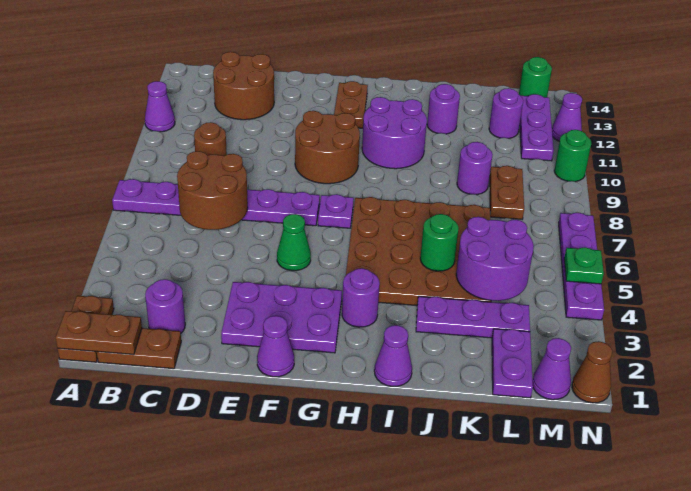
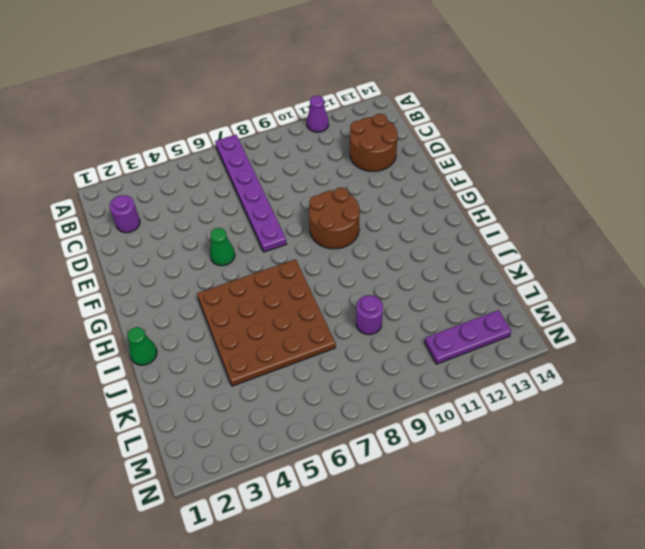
green 1x1 cone [128,327,157,365] -> purple 1x1 cone [374,325,412,386]
none -> brown 1x2 plate [58,296,114,362]
none -> brown 1x2 plate [97,328,181,369]
none -> brown 1x1 round brick [194,122,227,156]
none -> purple 2x3 plate [221,282,342,353]

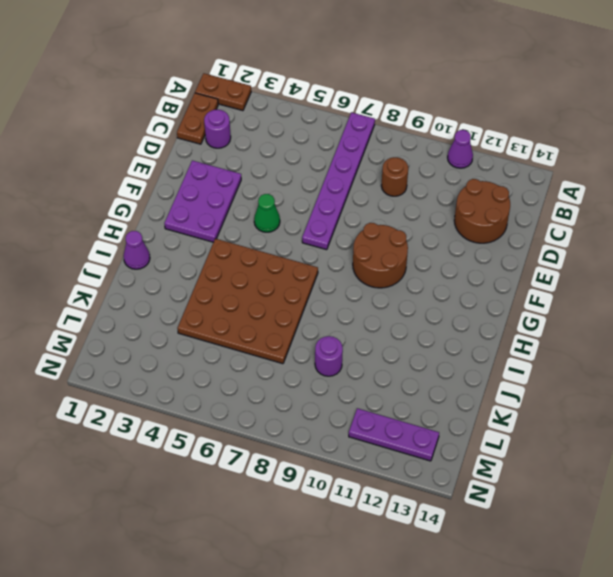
none -> purple 1x1 cone [257,316,294,377]
none -> purple 1x1 plate [318,194,354,228]
none -> brown 1x2 plate [334,81,368,128]
none -> purple 1x1 round brick [342,268,380,327]

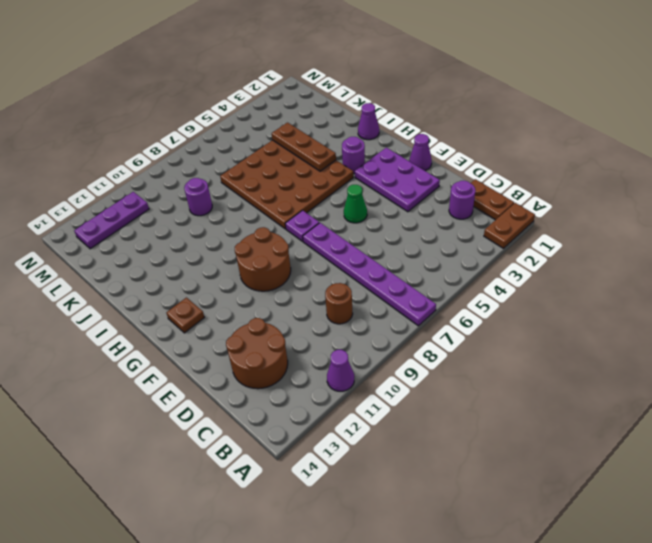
brown 1x1 plate [166,298,204,333] -> brown 1x2 plate [334,81,368,128]
brown 1x3 plate [272,123,336,171] -> purple 2x2 round brick [456,217,534,301]
none -> purple 2x2 round brick [362,97,427,169]
none -> purple 1x3 plate [416,296,530,338]
none -> purple 1x1 round brick [427,84,460,134]
none -> purple 1x2 plate [492,329,533,398]

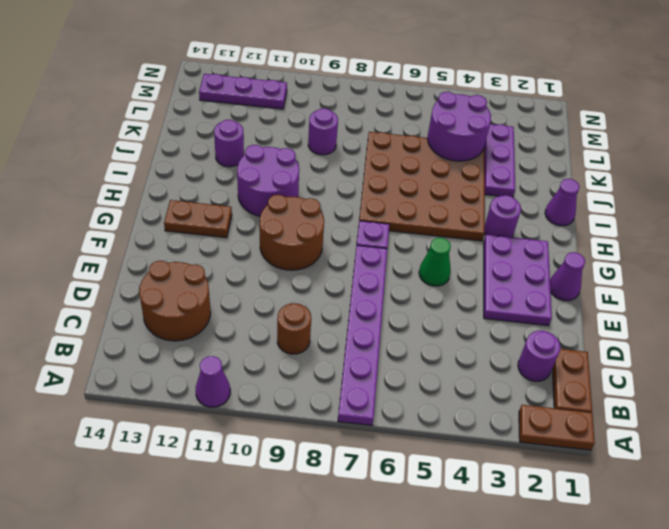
none -> purple 1x2 plate [492,329,533,398]
none -> brown 1x2 plate [490,166,524,219]
none -> purple 1x1 round brick [489,88,523,139]
none -> purple 1x1 cone [533,338,571,400]

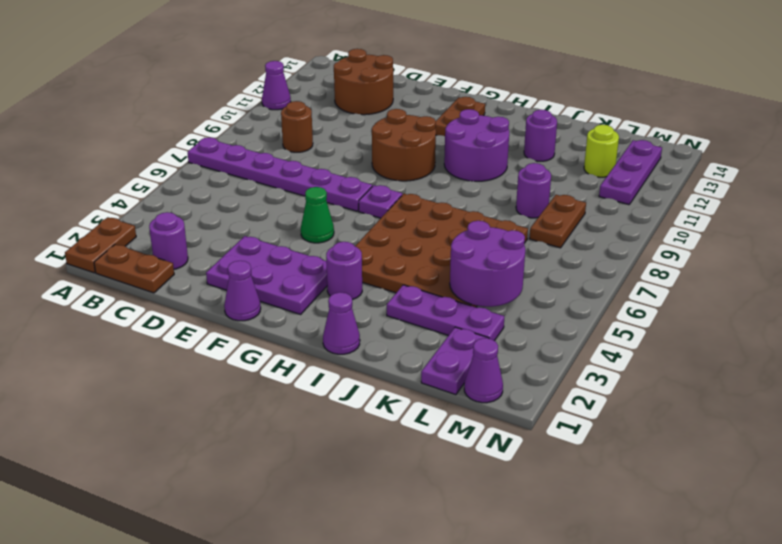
lime 1x1 round brick [584,125,619,177] -> purple 1x1 round brick [489,88,523,139]
none -> green 1x1 round brick [519,57,552,97]
none -> brown 1x1 cone [572,341,612,403]
none -> purple 1x4 plate [559,213,604,320]
none -> green 1x1 round brick [554,130,592,182]

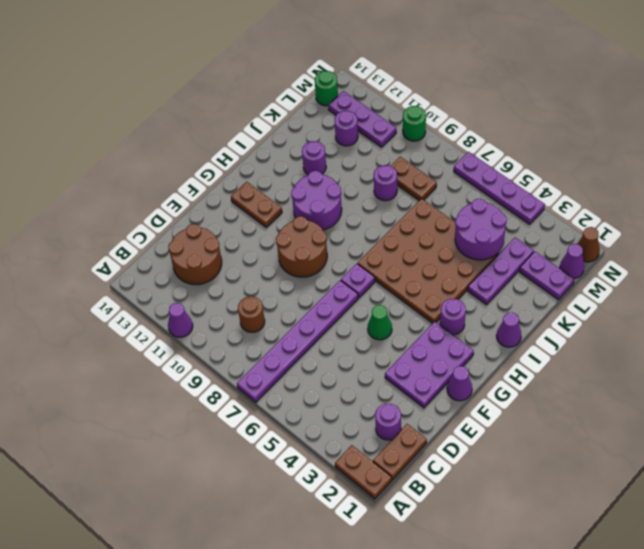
none -> purple 1x1 cone [552,93,582,142]
none -> brown 1x2 plate [56,311,142,355]
none -> brown 2x2 round brick [177,151,248,230]
none -> green 1x1 round brick [420,214,459,271]

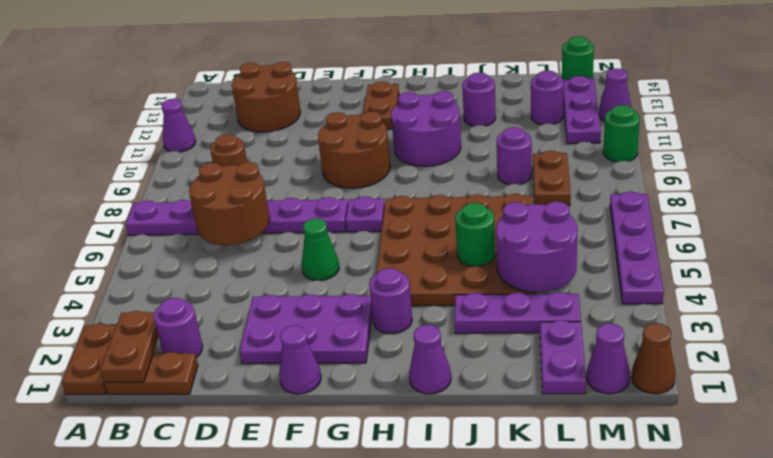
brown 1x2 plate [100,311,159,382] -> brown 1x2 plate turned to [56,311,142,355]
none -> green 1x1 plate [564,247,604,284]

